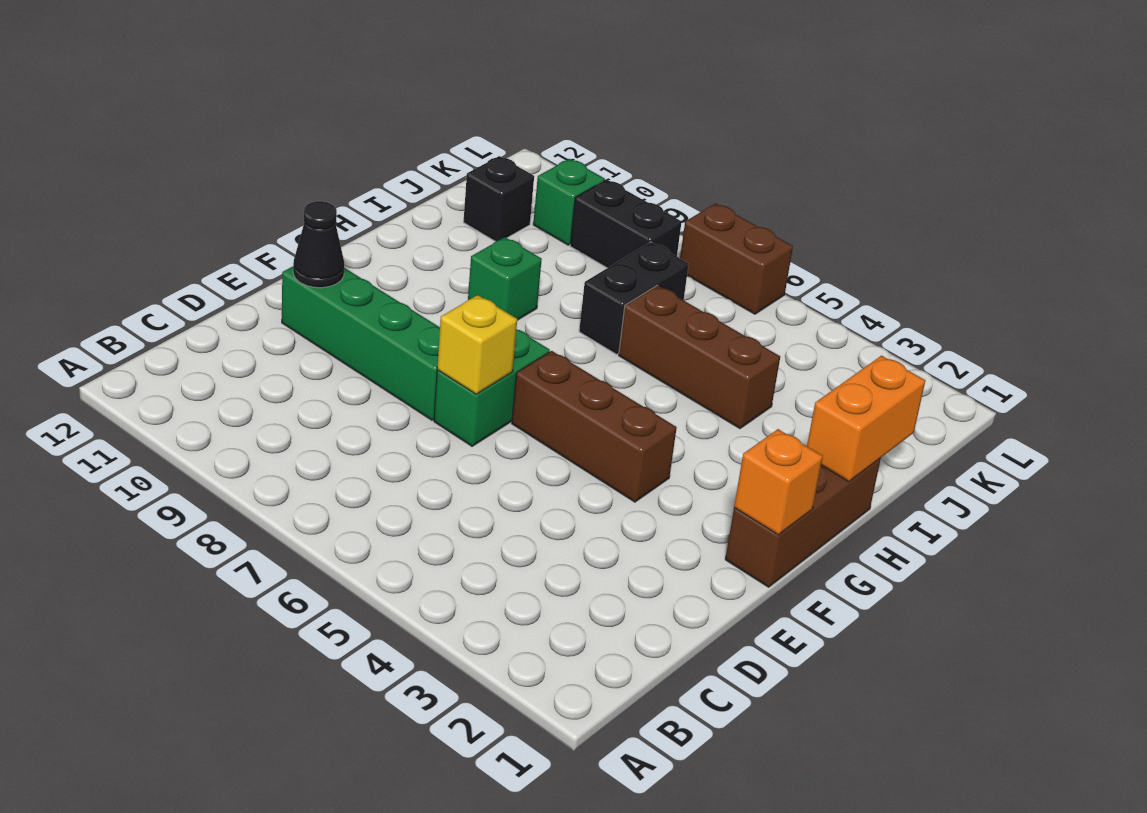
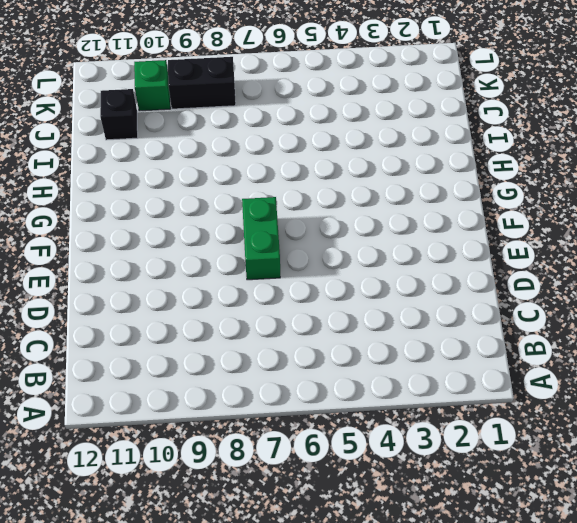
none -> green 1x4 brick [282,267,440,420]
none -> brown 1x3 brick [725,458,881,587]
none -> brown 1x3 brick [512,351,677,502]

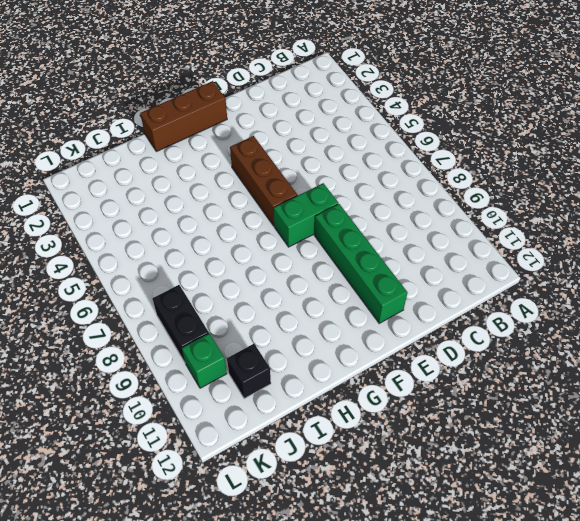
none -> green 1x1 brick [468,237,542,320]
none -> brown 1x3 brick [619,285,780,429]
none -> black 1x2 brick [579,242,689,354]

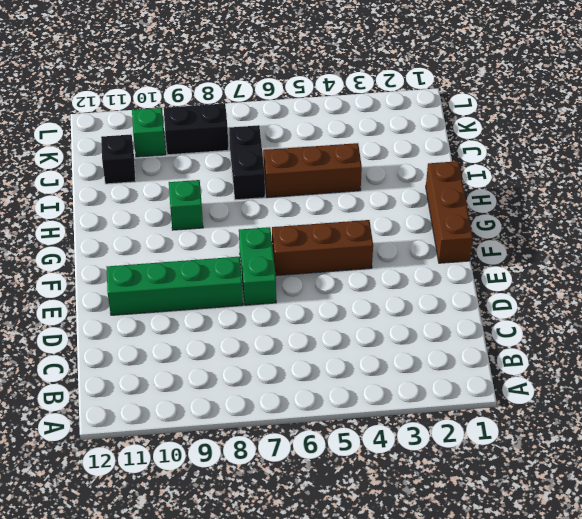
none -> brown 1x2 brick [680,203,793,314]
none -> yellow 1x1 brick [437,295,517,394]
none -> black 1x1 cone [293,201,344,288]

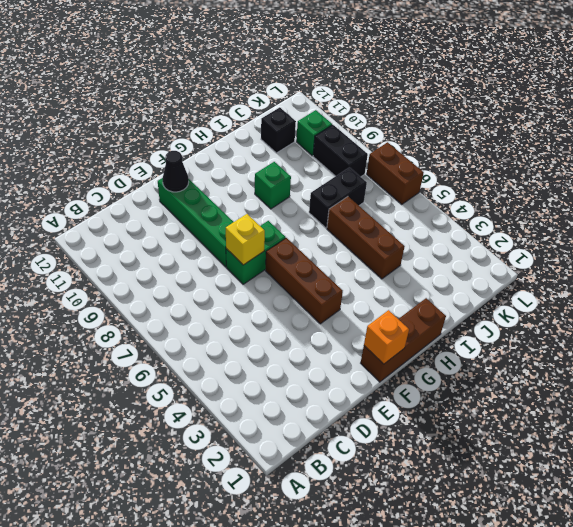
none -> orange 1x2 brick [807,356,925,482]

